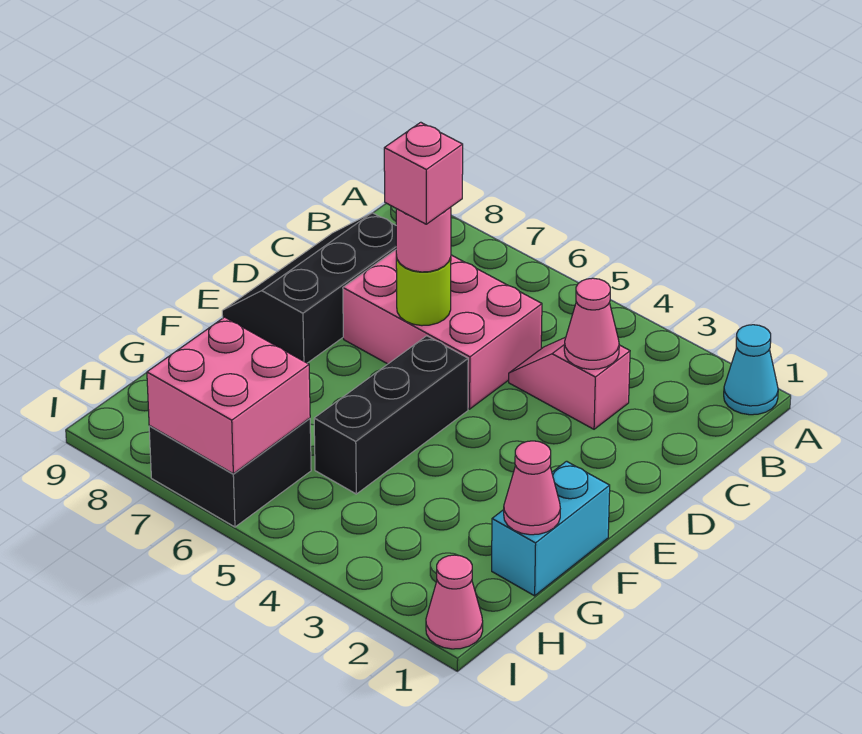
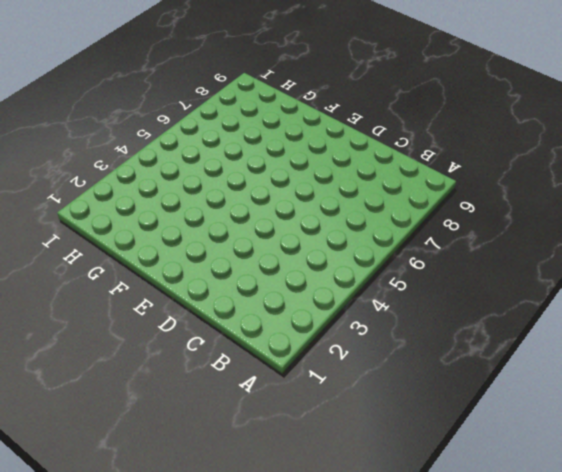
none -> cyan 1x1 cone [724,325,778,415]
none -> pink 1x2 slope [509,337,630,429]
none -> pink 2x3 brick [343,250,542,409]

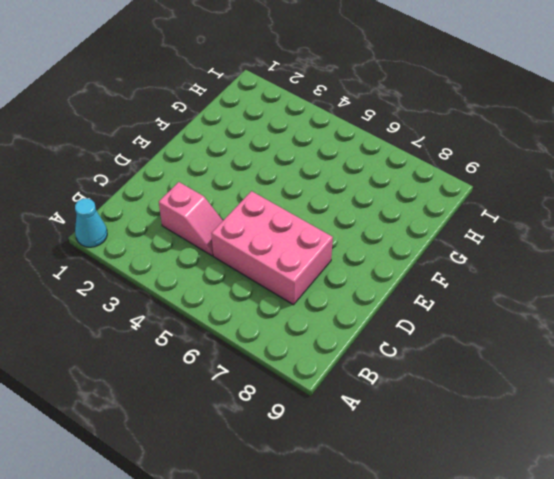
none -> black 2x3 slope [222,213,396,363]
none -> black 1x3 brick [314,336,468,494]
none -> cyan 1x2 brick [492,461,610,596]

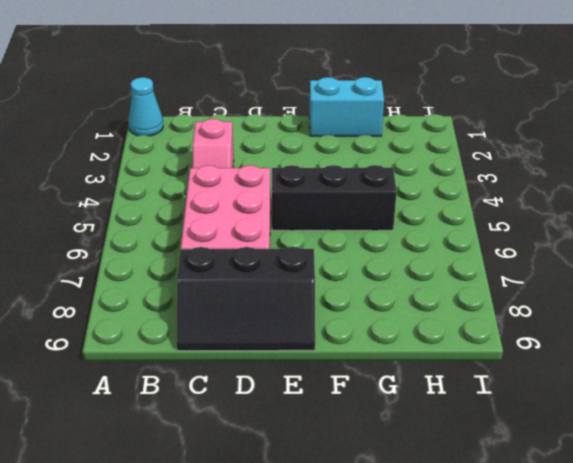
none -> black 2x2 brick [149,418,311,527]
none -> pink 1x1 cone [426,555,483,649]
none -> pink 1x1 cone [564,278,619,369]

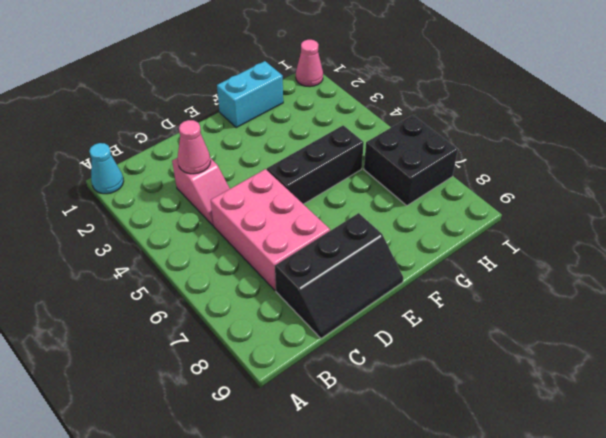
none -> lime 1x1 round brick [396,255,451,326]
none -> pink 1x1 cone [504,441,560,535]
none -> pink 2x2 brick [147,317,310,474]

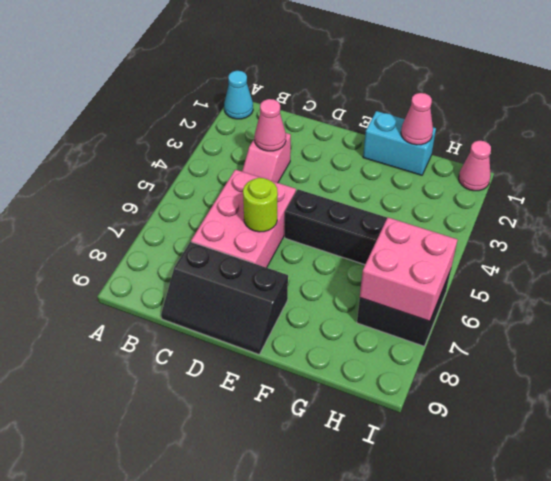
none -> pink 1x1 round brick [396,207,451,272]
none -> pink 1x1 brick [384,122,463,224]

